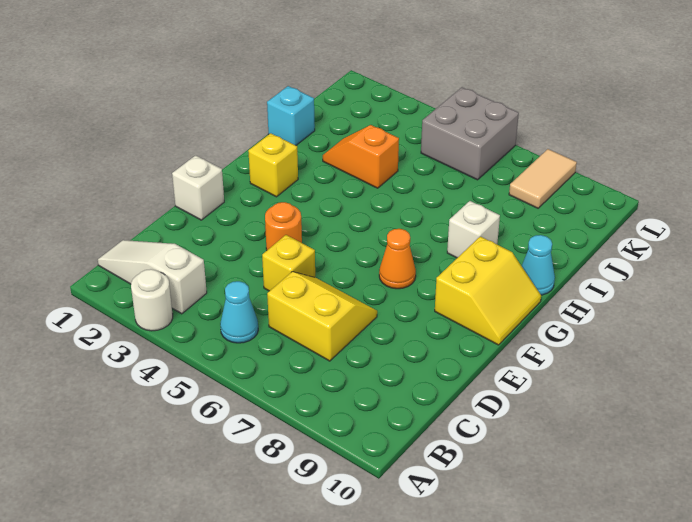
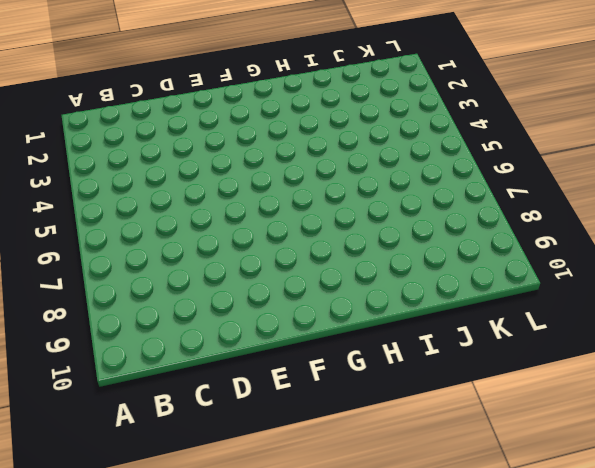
none -> white 1x1 round brick [131,269,173,331]
none -> white 1x3 slope [98,240,207,314]
none -> cyan 1x1 cone [220,281,258,343]

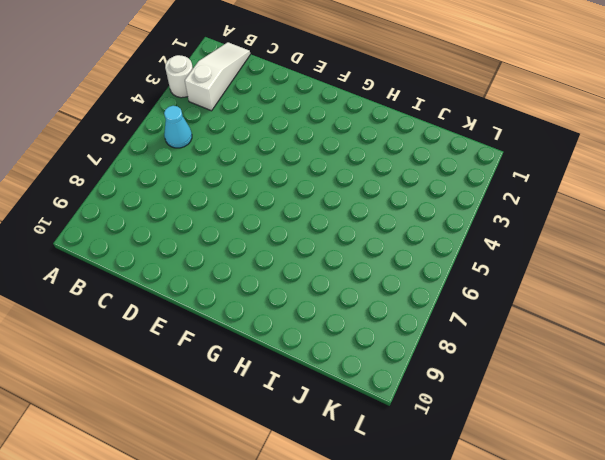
none -> yellow 2x2 slope [267,272,377,361]
none -> yellow 1x1 brick [262,235,315,291]
none -> white 1x1 brick [172,155,224,220]

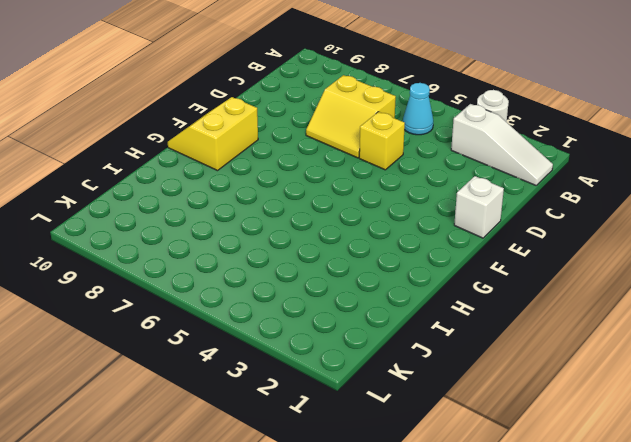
none -> orange 1x1 round brick [265,202,302,250]
none -> orange 1x1 cone [379,229,416,289]
none -> yellow 1x1 brick [248,133,298,197]

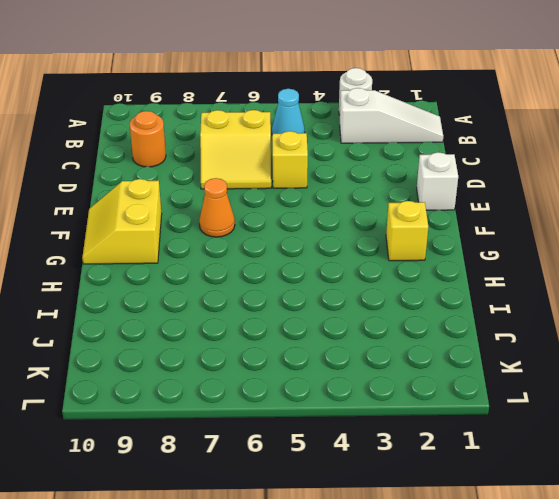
orange 1x1 round brick [130,111,166,167] -> orange 1x1 round brick moved to [265,202,302,250]
none -> white 1x1 brick [447,201,500,258]
none -> cyan 1x1 cone [522,235,555,295]
none -> cyan 1x1 brick [267,86,315,145]

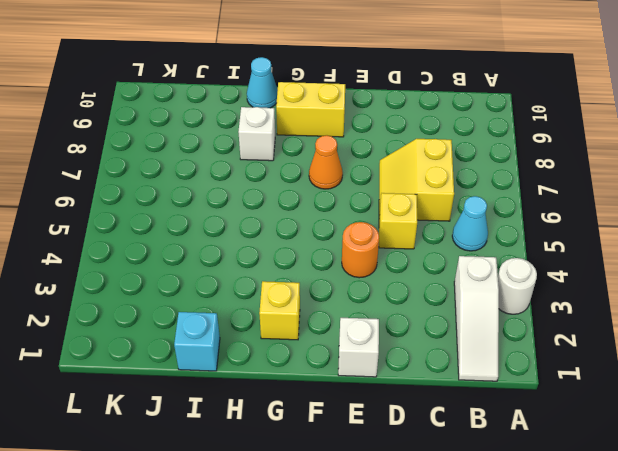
none -> orange 1x2 slope [323,125,399,188]
none -> grey 2x2 brick [421,87,519,180]
none -> tan 1x2 tile [509,149,577,208]

